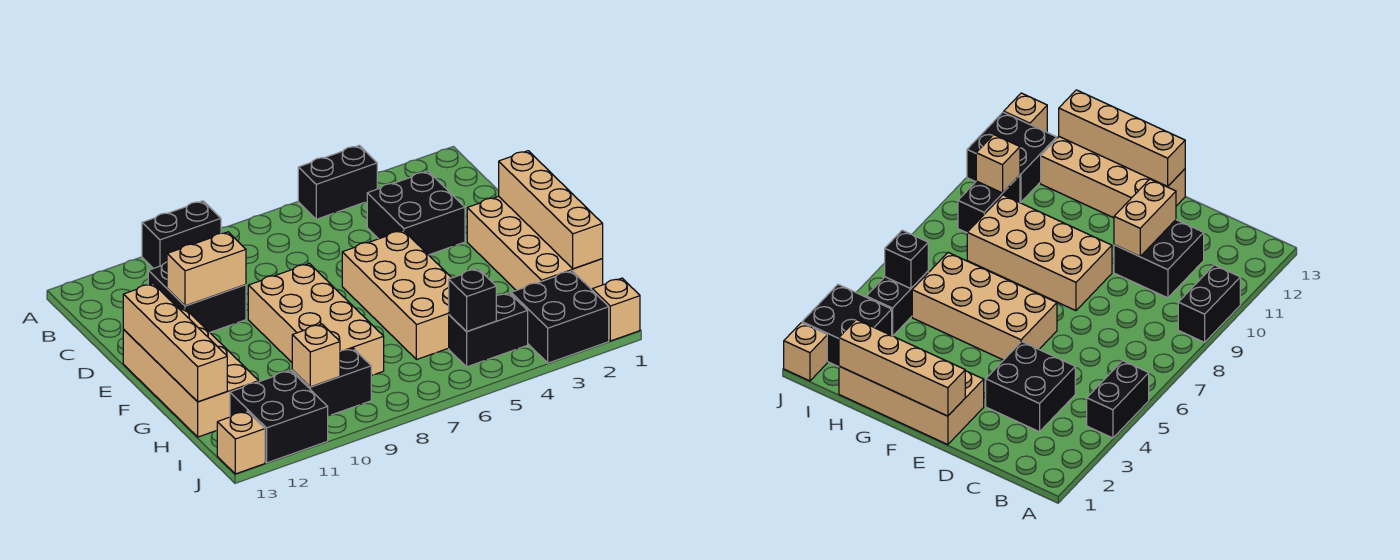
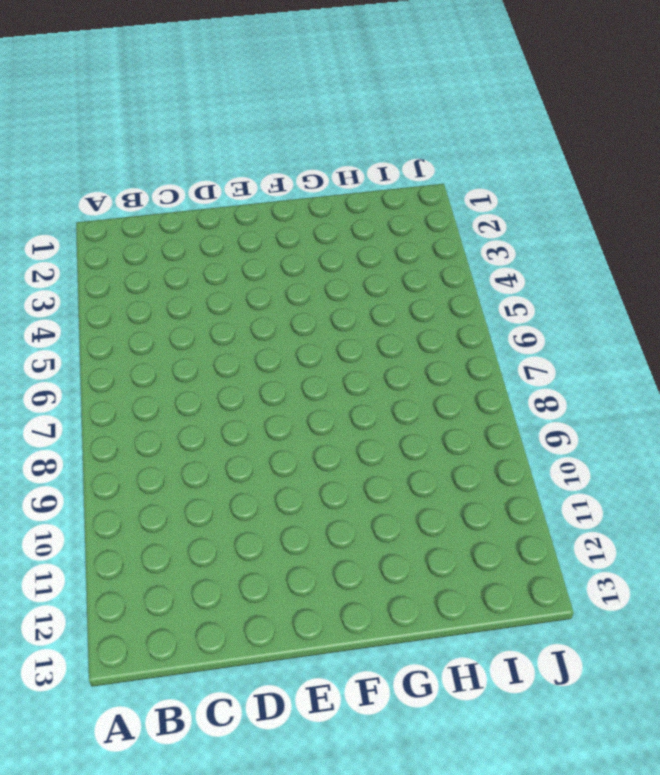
none -> black 1x2 brick [298,145,377,219]
none -> black 1x2 brick [142,201,221,269]
none -> black 2x2 brick [367,171,465,255]

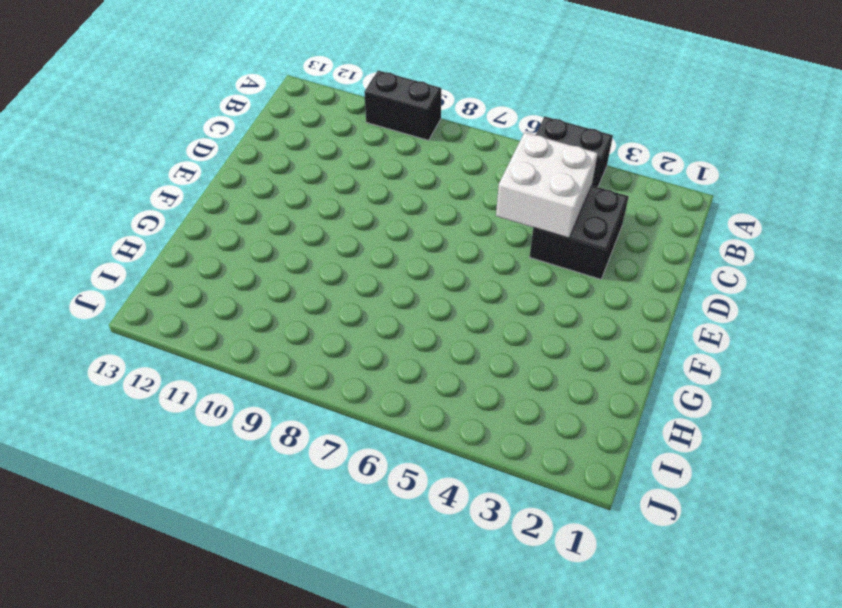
white 2x2 brick [496,132,598,238] -> none
none -> black 2x2 brick [148,262,246,332]
none -> tan 2x4 brick [467,196,603,290]
none -> tan 2x4 brick [342,230,451,360]

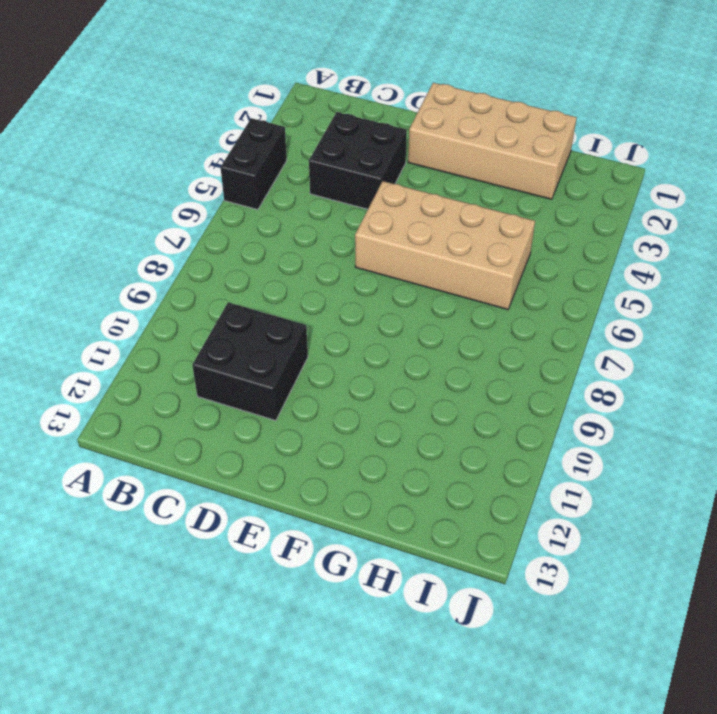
none -> black 1x2 brick [142,201,221,269]
none -> tan 2x4 brick [248,264,384,376]
none -> tan 2x4 brick [123,308,259,437]

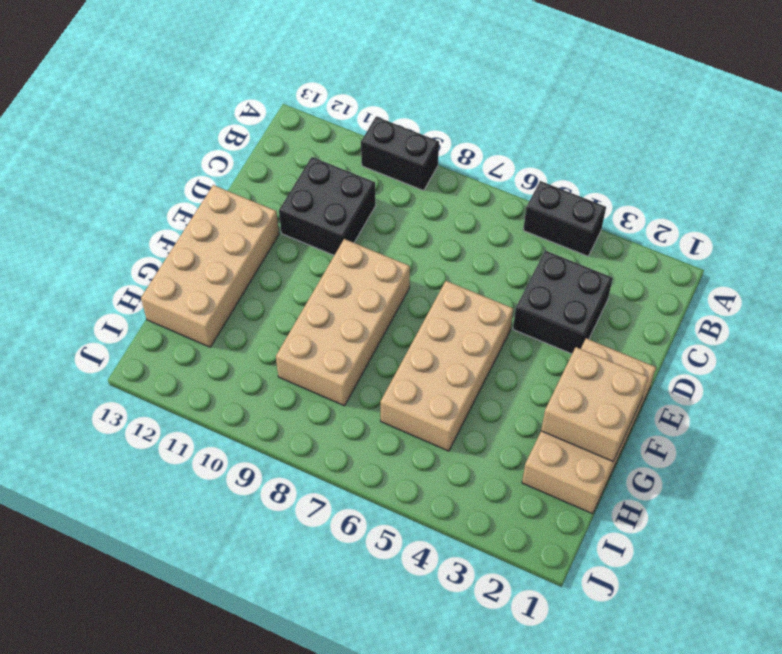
tan 2x2 brick [541,347,648,461] -> tan 1x4 brick [499,151,603,269]
none -> black 2x2 brick [511,271,609,363]
none -> black 1x2 brick [449,293,528,367]
none -> black 1x2 brick [292,348,371,416]

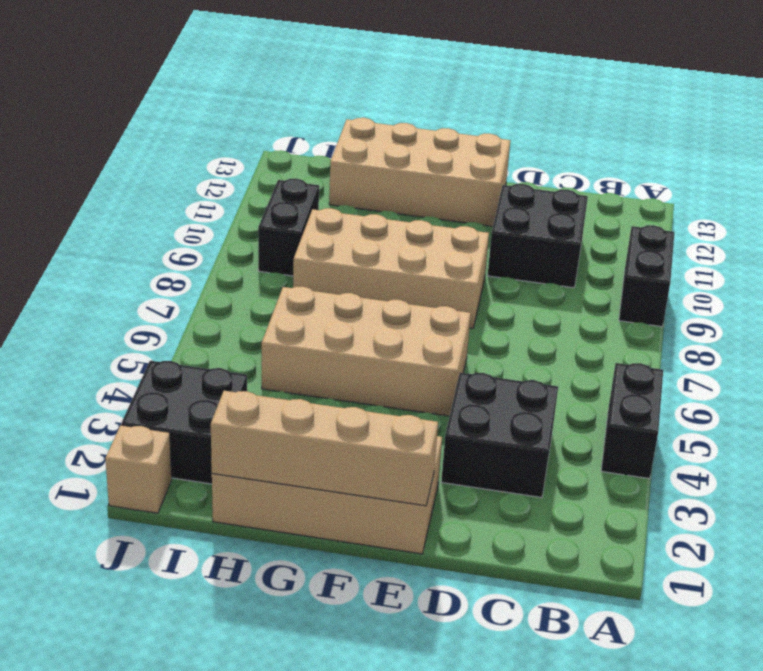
none -> black 1x2 brick [449,293,528,367]
none -> black 2x2 brick [230,371,328,463]
none -> tan 1x1 brick [217,411,265,474]

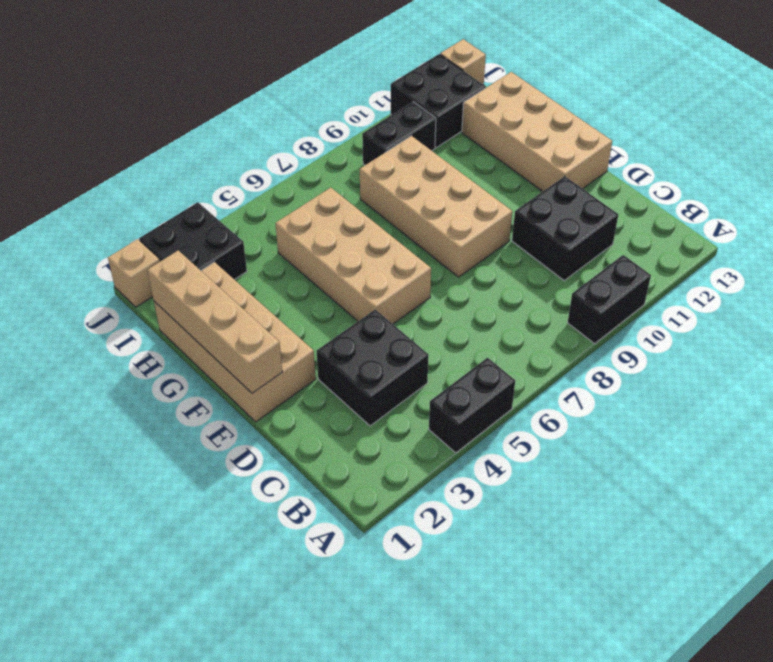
none -> black 1x2 brick [449,293,528,367]
none -> tan 1x2 brick [167,232,246,306]
none -> tan 1x4 brick [123,284,227,402]

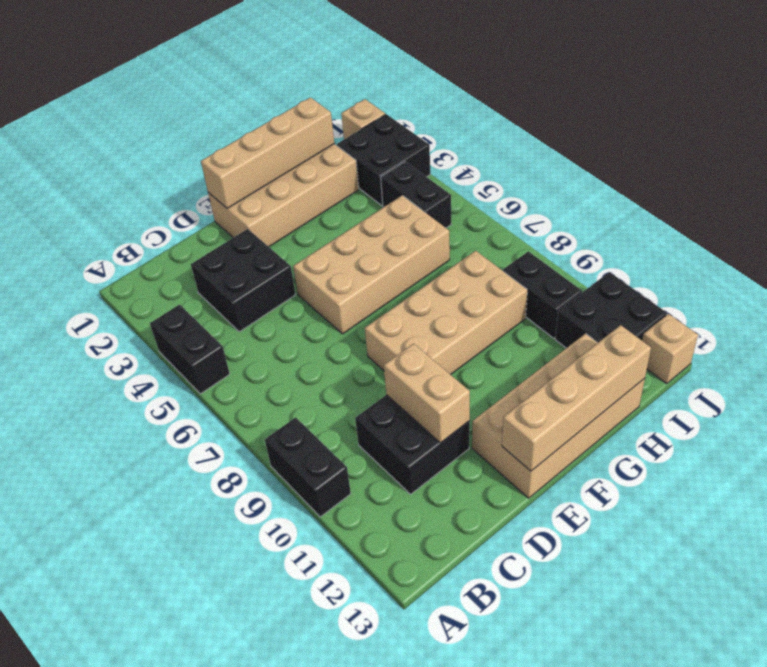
none -> black 1x1 brick [449,269,496,332]
none -> tan 1x1 brick [292,324,340,387]

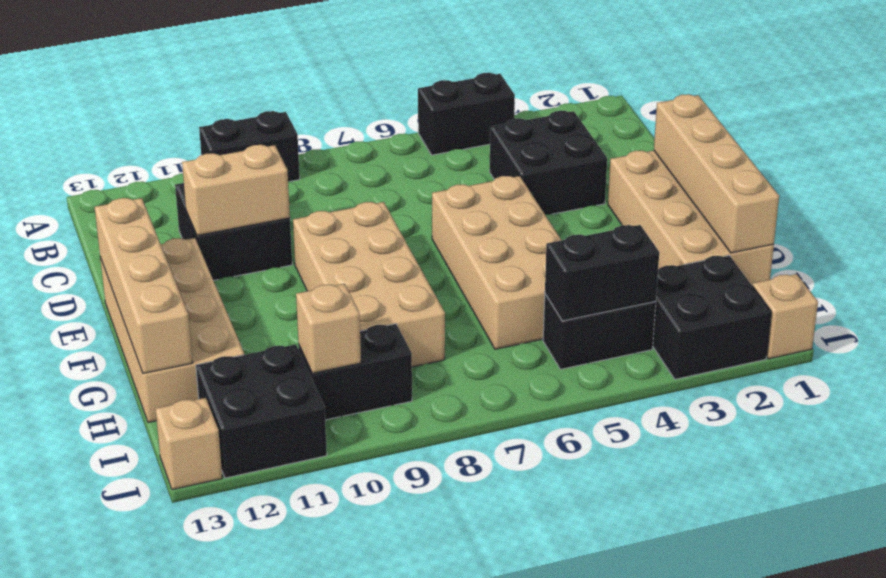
black 1x2 brick [545,225,659,321] -> black 1x1 brick [449,269,496,332]

